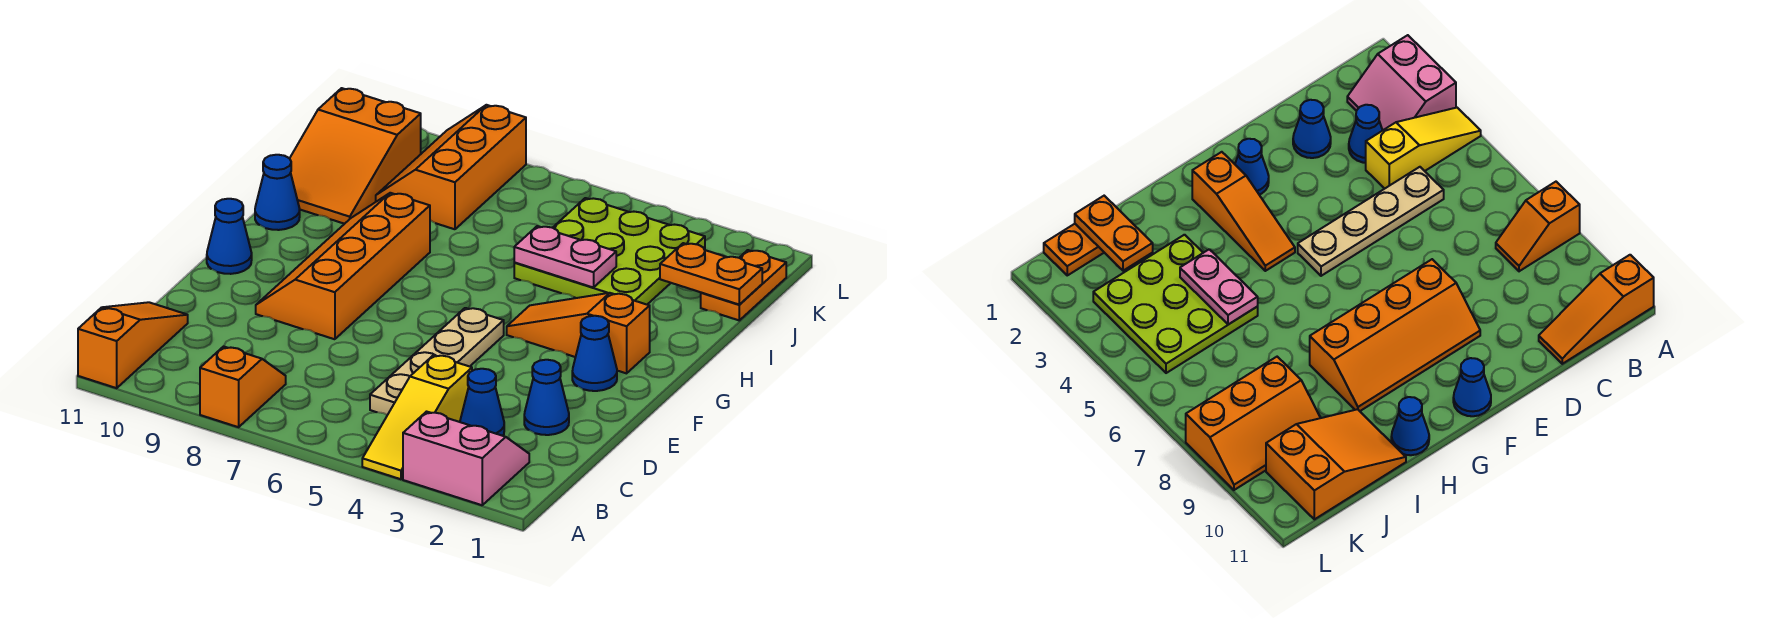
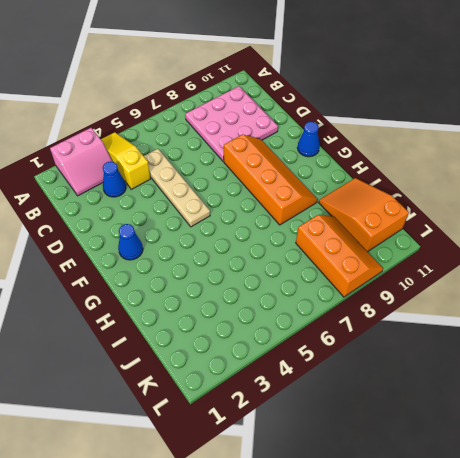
pink 3x3 plate [185,86,278,161] -> orange 1x2 slope [200,346,286,427]
none -> orange 1x3 slope [78,302,188,388]
none -> blue 1x1 cone [524,360,569,435]
none -> orange 1x3 slope [507,293,650,373]

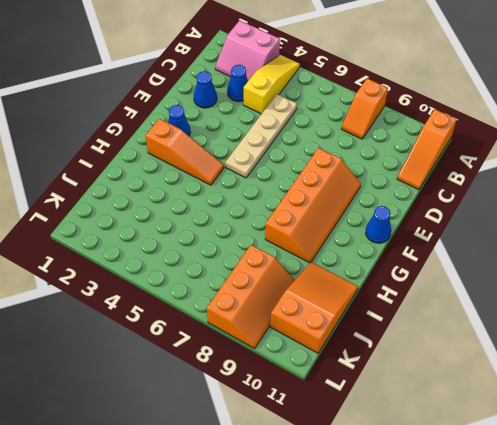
none -> blue 1x1 cone [255,155,300,230]
none -> lime 3x3 plate [514,198,705,304]
none -> orange 1x2 plate [701,250,786,320]

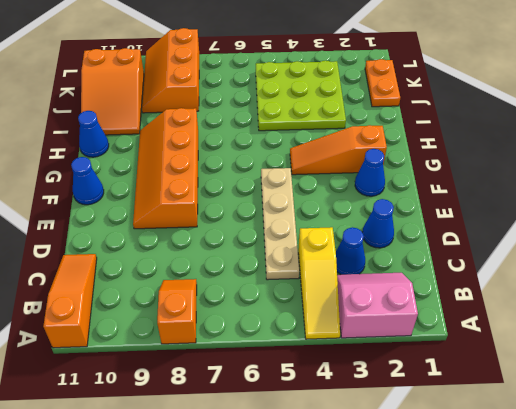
none -> pink 1x2 plate [514,226,616,288]
none -> orange 1x2 plate [660,243,762,304]

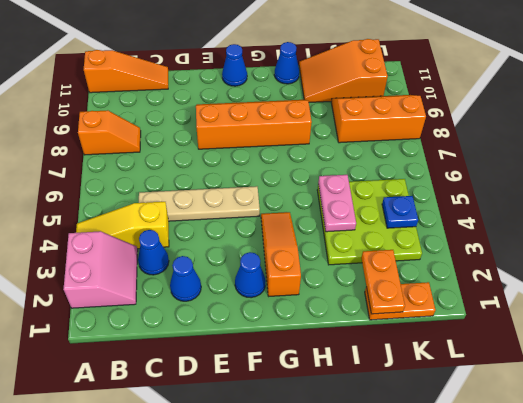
blue 1x1 plate [382,196,418,228] -> none

